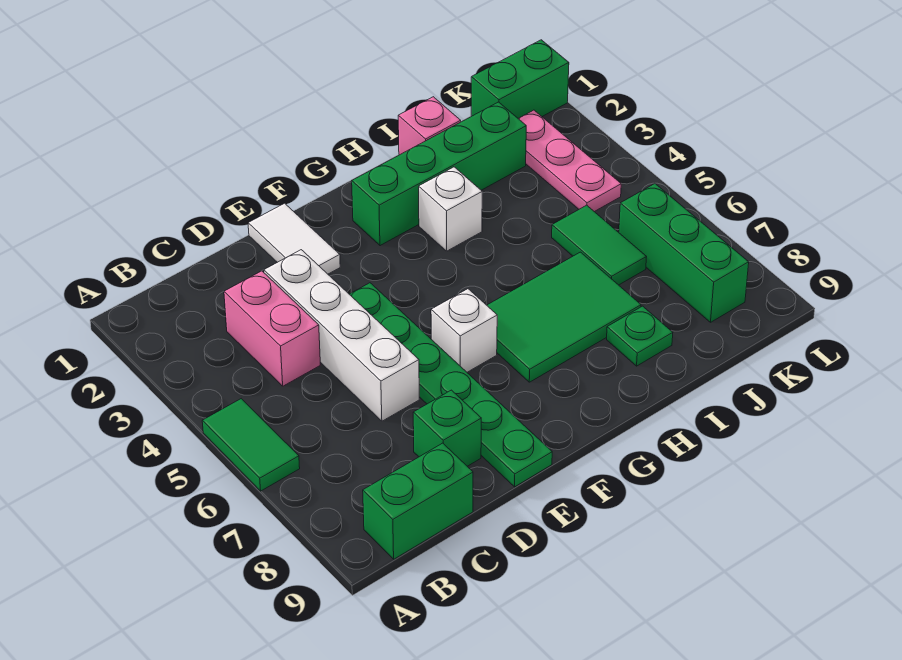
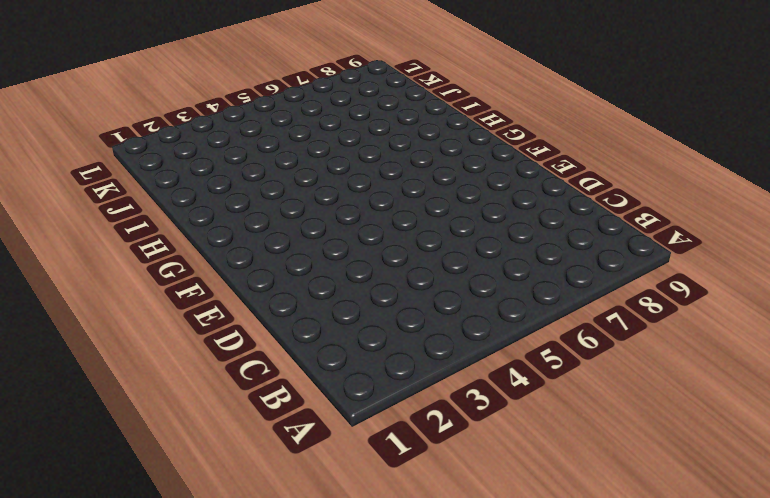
none -> green 1x2 tile [202,399,300,491]
none -> green 1x2 brick [363,443,473,559]
none -> pink 1x2 brick [224,271,320,386]

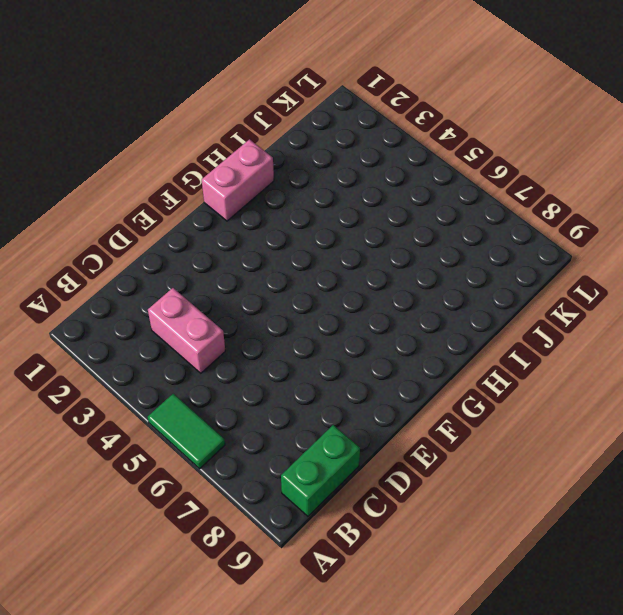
pink 1x2 brick [202,139,274,221] -> none
none -> white 1x4 brick [264,250,419,421]
none -> green 1x1 brick [413,390,481,466]
none -> white 1x2 tile [248,203,340,274]

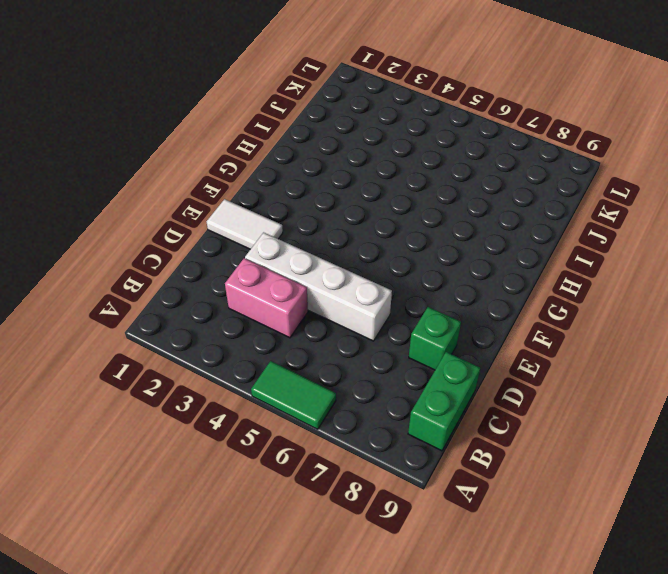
none -> green 1x6 plate [349,283,552,487]
none -> white 1x1 brick [431,289,497,372]
none -> green 1x4 brick [352,102,526,246]

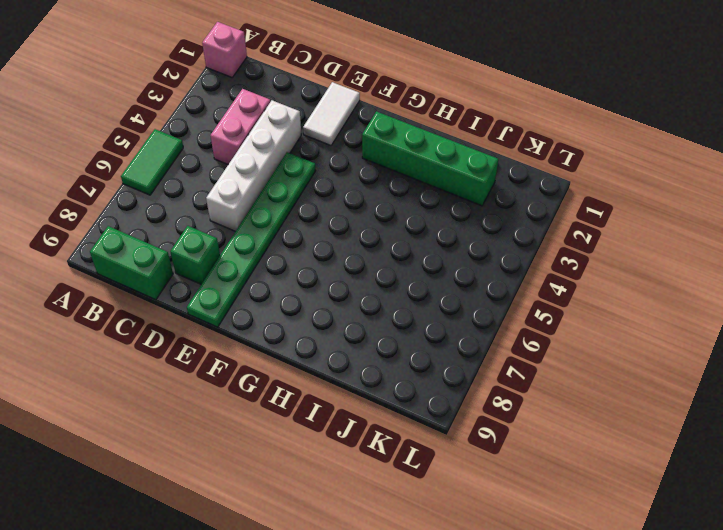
pink 1x1 brick [202,22,247,77] -> pink 1x1 brick moved to [398,97,461,155]
none -> white 1x1 brick [431,289,497,372]
none -> green 2x3 tile [487,252,641,382]
none -> white 1x1 brick [419,167,482,251]

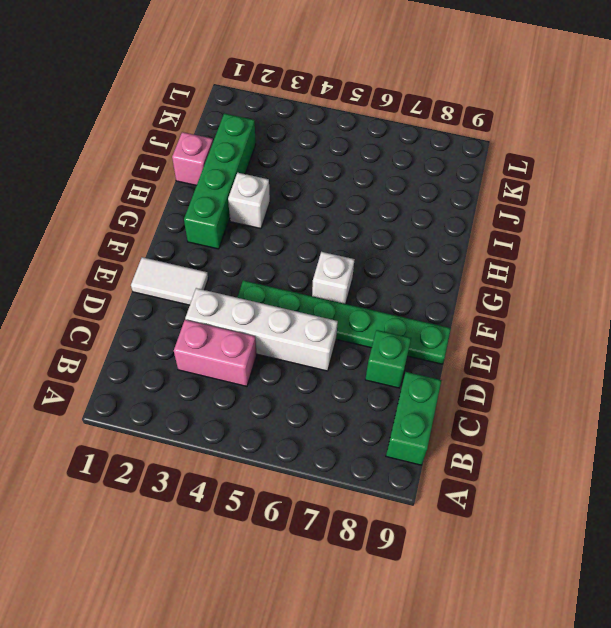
none -> green 1x2 tile [202,399,300,491]
none -> green 2x3 tile [487,252,641,382]
none -> green 1x1 plate [607,306,673,366]

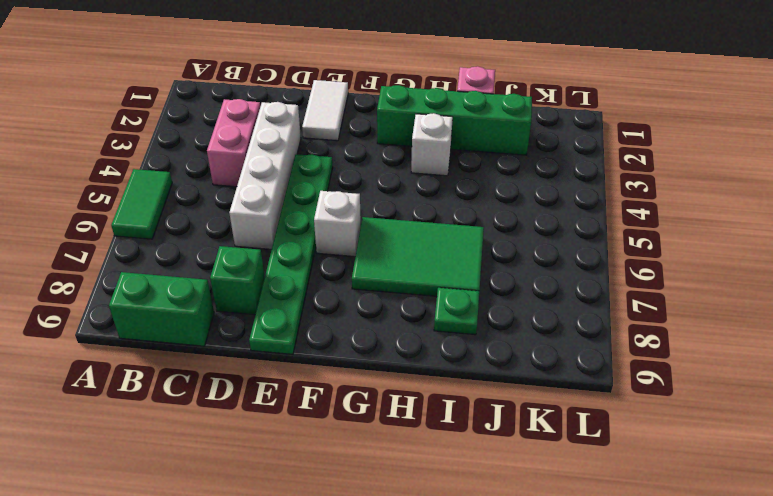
none -> green 1x2 tile [552,205,646,285]
none -> green 1x2 brick [471,40,569,118]
none -> pink 1x3 plate [518,110,621,212]

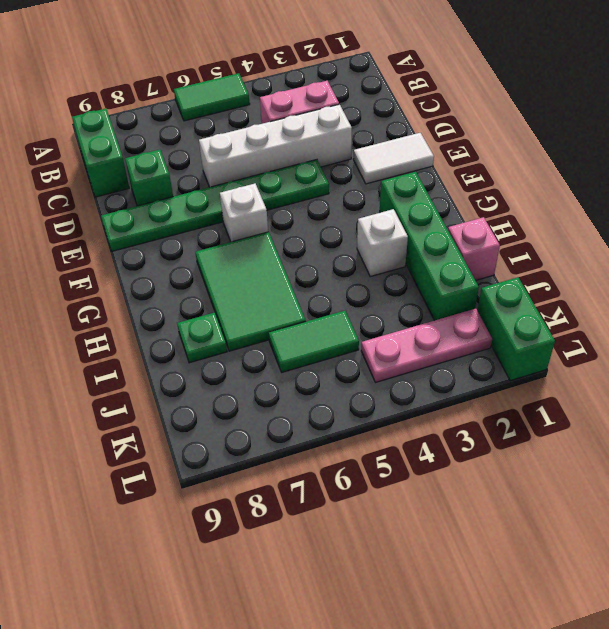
none -> green 1x3 brick [619,184,749,322]

